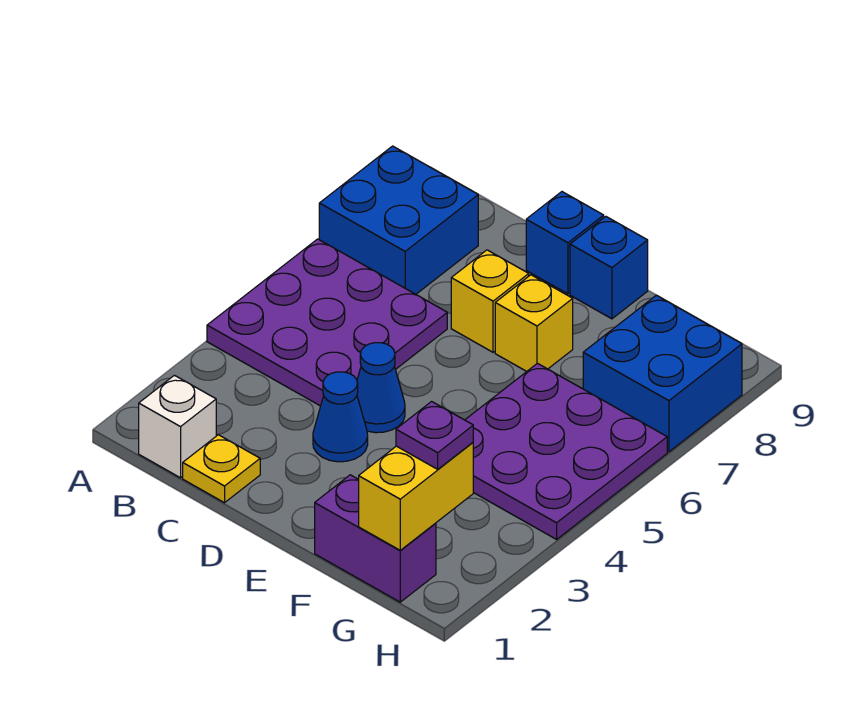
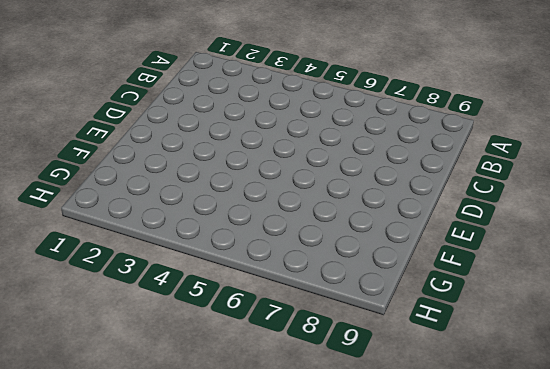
none -> purple 3x3 plate [207,239,447,406]
none -> blue 2x2 brick [319,146,478,294]
none -> white 1x1 brick [139,375,216,478]

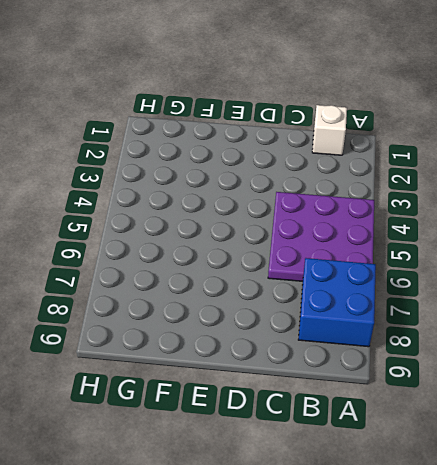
none -> yellow 1x1 plate [183,435,260,503]
none -> blue 1x1 cone [313,372,368,462]
none -> blue 1x1 cone [357,343,405,433]

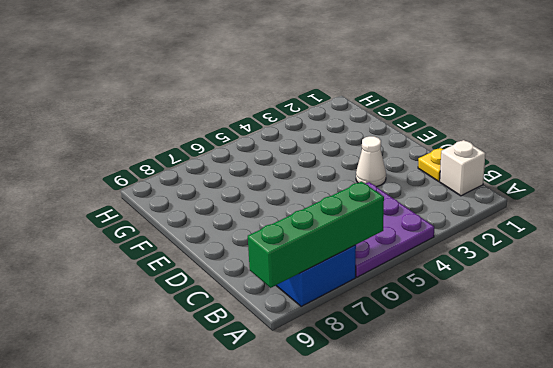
green 1x4 brick [248,181,384,288] -> none
white 1x1 cone [356,136,386,187] -> blue 1x1 cone [313,372,368,462]
none -> blue 1x1 cone [357,343,405,433]
none -> yellow 1x1 brick [451,250,529,352]
none -> blue 1x1 brick [526,192,604,294]

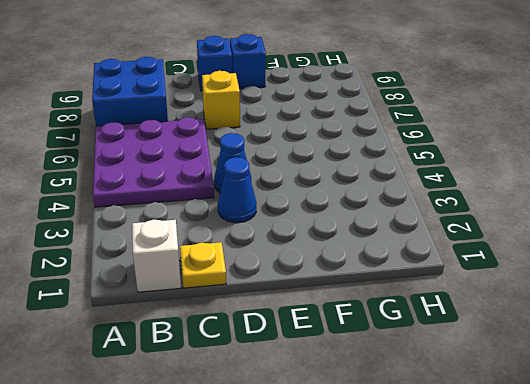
none -> yellow 1x1 brick [495,275,573,372]
none -> purple 1x2 brick [315,475,436,602]
none -> purple 3x3 plate [465,363,667,539]

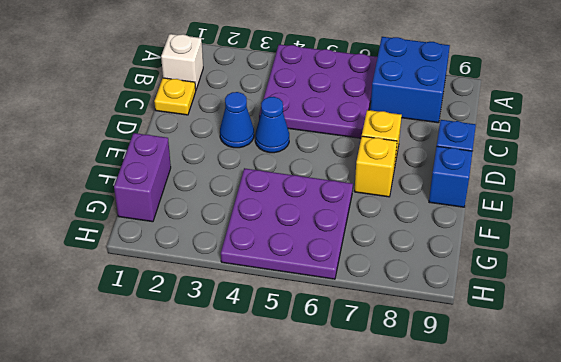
none -> blue 2x2 brick [583,295,742,452]
none -> yellow 1x2 brick [359,443,473,550]
none -> purple 1x1 plate [396,402,473,469]

